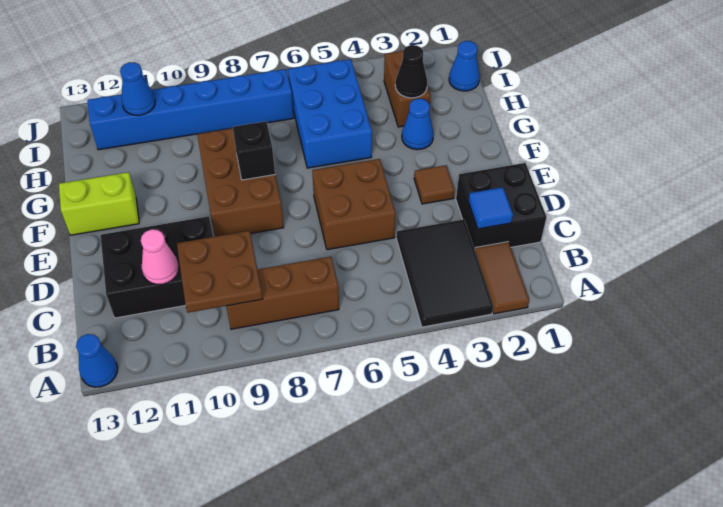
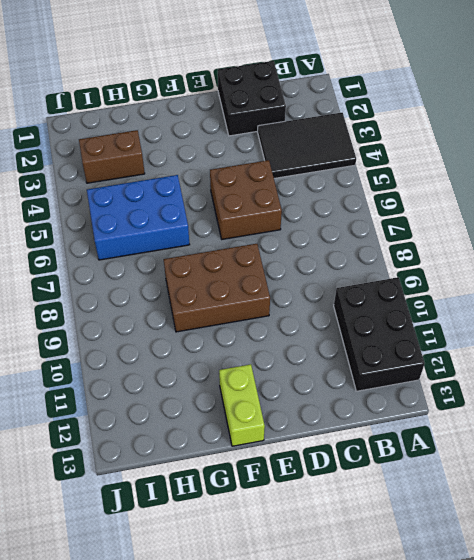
black 2x3 brick [334,277,425,391] -> black 2x3 brick moved to [100,216,213,318]
none -> brown 1x2 tile [475,242,529,314]
none -> blue 1x1 cone [76,334,118,387]
none -> brown 1x3 brick [226,257,339,329]

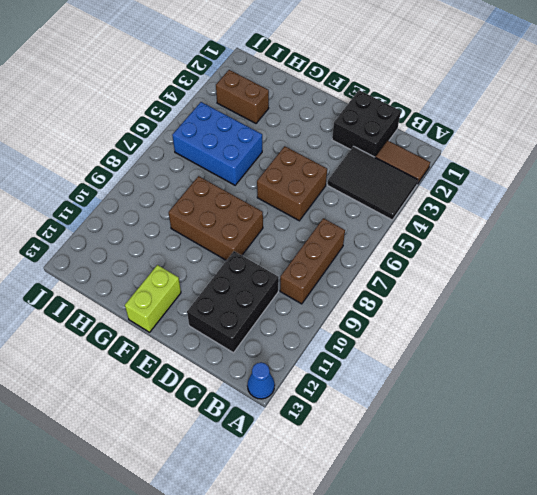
none -> brown 1x1 tile [414,165,455,204]
none -> blue 1x1 cone [402,99,434,150]
none -> blue 1x1 cone [449,41,480,91]

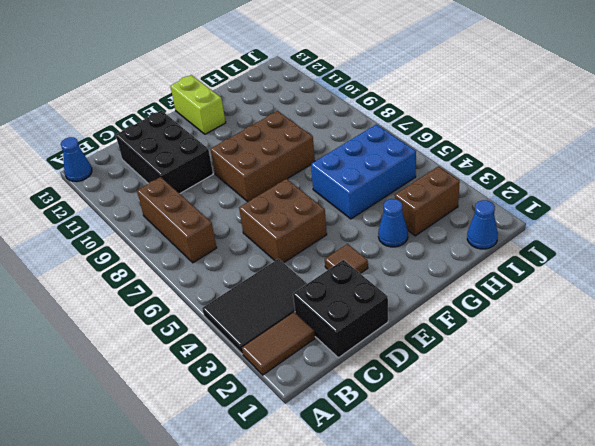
none -> blue 1x6 brick [88,69,294,150]
none -> brown 2x2 plate [177,231,263,313]
none -> blue 1x1 tile [468,187,513,229]

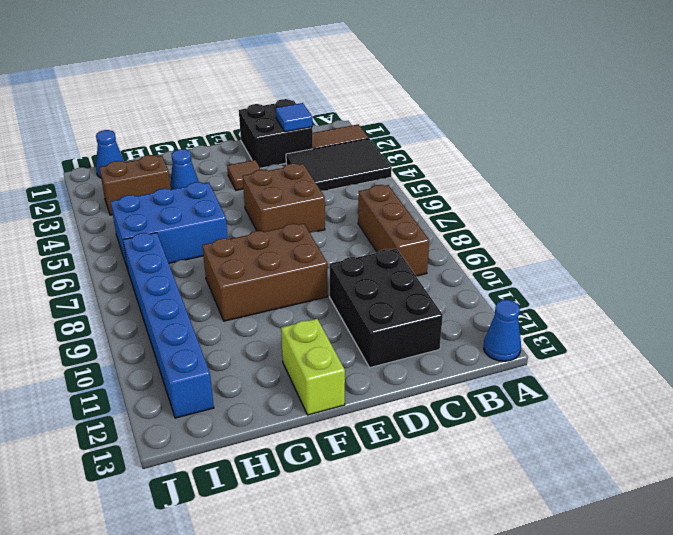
none -> brown 2x2 plate [177,231,263,313]
none -> pink 1x1 cone [141,229,179,285]
none -> black 1x1 brick [233,121,275,180]

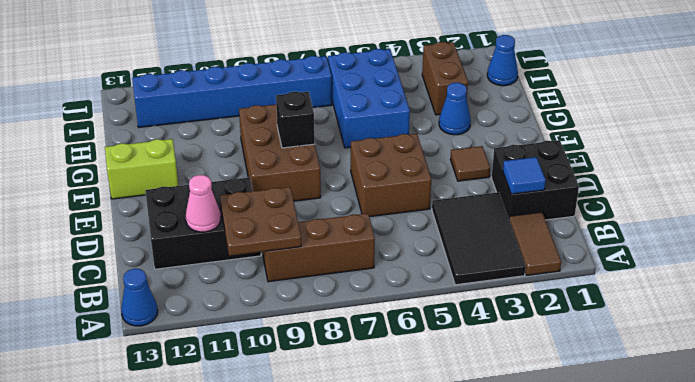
none -> black 1x1 cone [395,45,428,98]
none -> blue 1x1 cone [120,62,155,115]

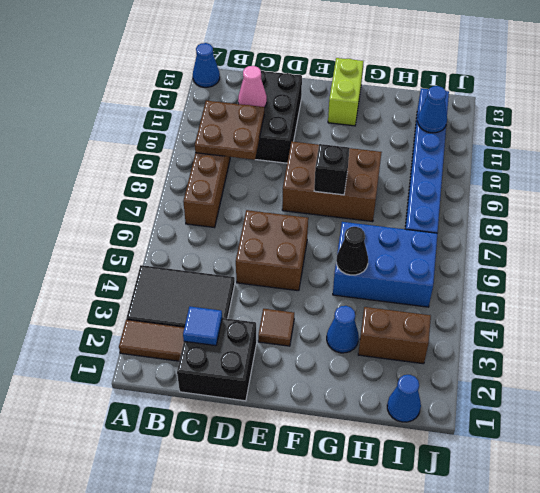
black 1x1 cone [336,227,368,275] -> black 1x1 cone moved to [395,45,428,98]

